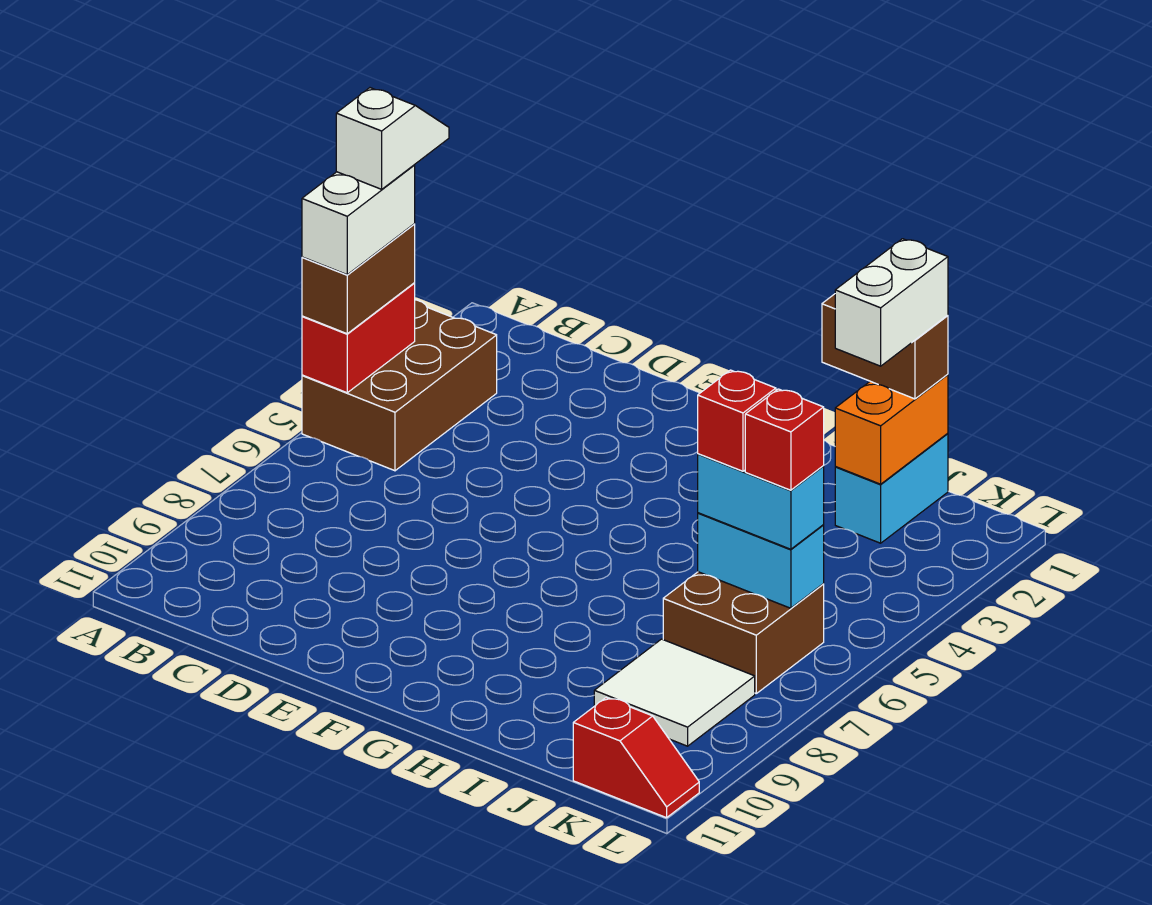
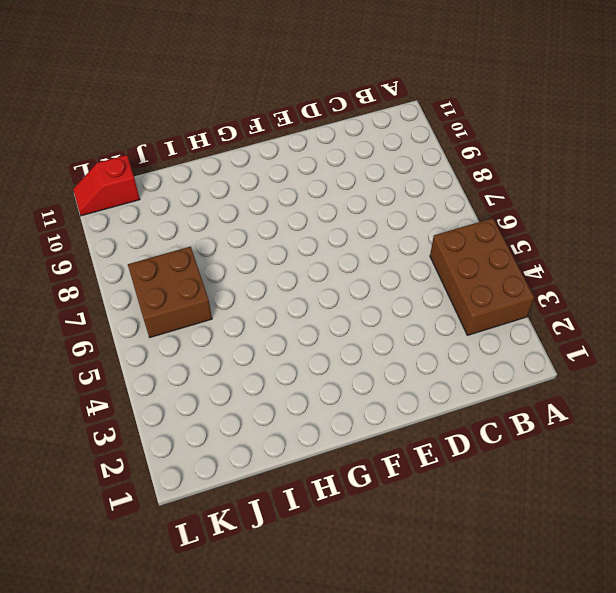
none -> cyan 1x2 brick [835,434,948,543]
none -> white 2x2 tile [594,639,755,746]
none -> red 1x2 brick [302,283,415,393]

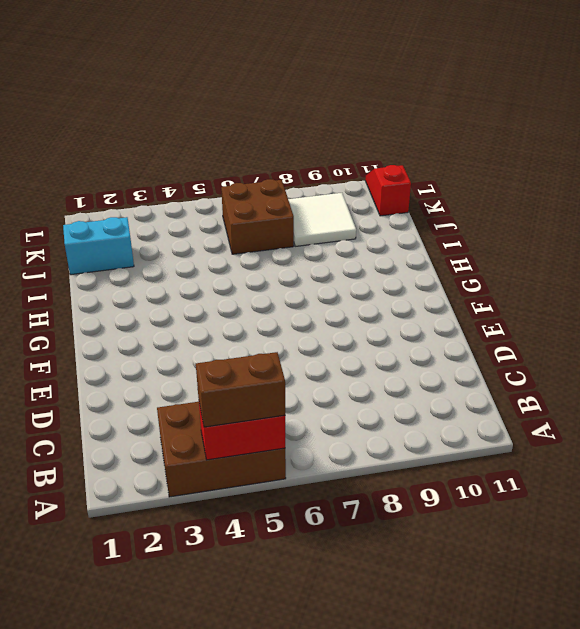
none -> orange 1x2 brick [835,375,948,484]
none -> cyan 1x2 brick [698,513,824,608]
none -> brown 1x2 brick [822,294,948,399]

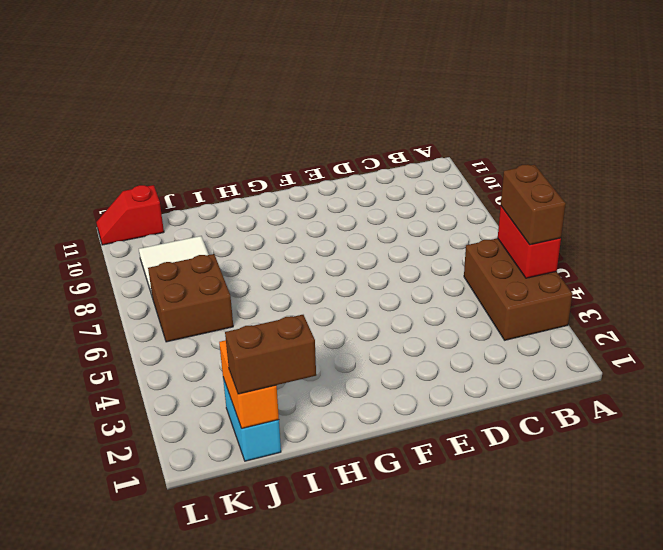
none -> cyan 1x2 brick [698,513,824,608]
none -> cyan 1x2 brick [698,454,824,549]
none -> white 1x2 brick [302,165,415,275]

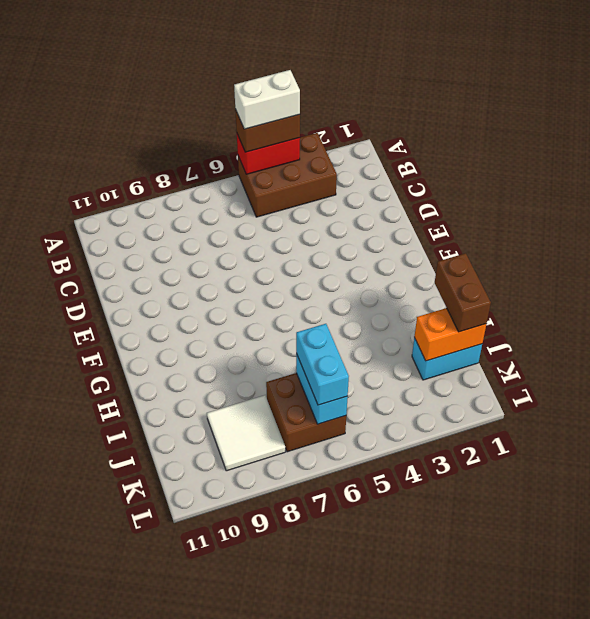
none -> red 1x2 slope [573,698,699,818]
none -> white 1x2 brick [835,239,948,366]
none -> red 1x1 brick [698,370,776,471]

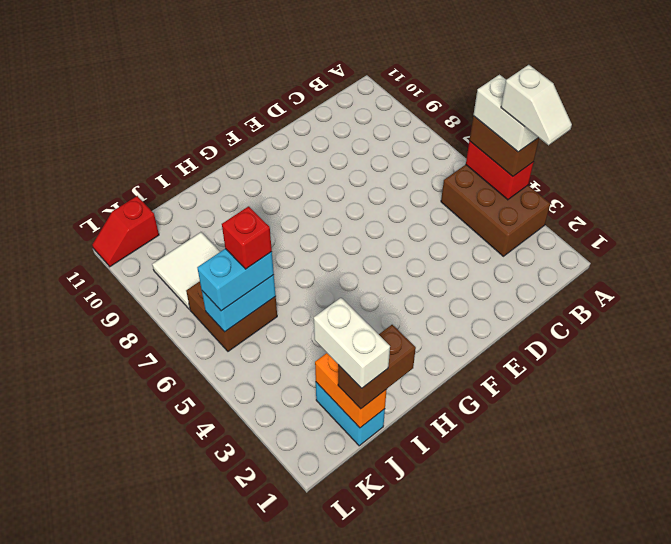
none -> red 1x1 brick [745,389,824,490]

